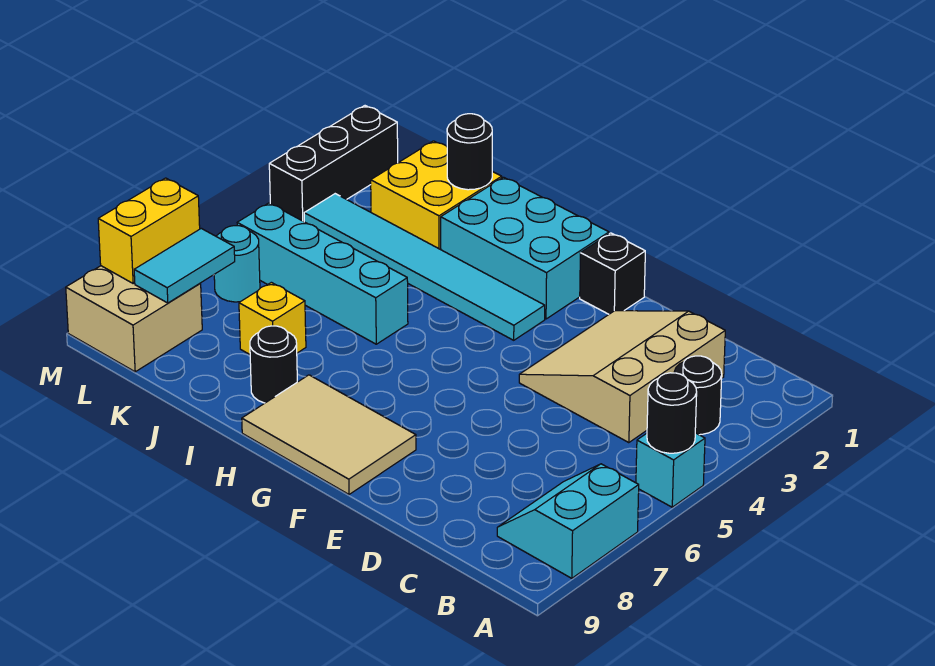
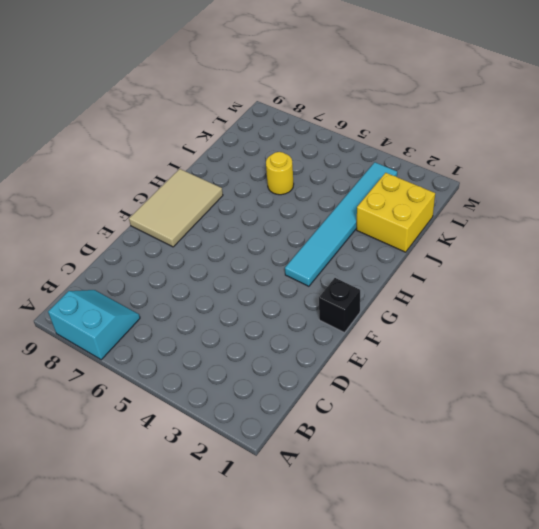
yellow 1x1 round brick [266,152,294,195] -> none
none -> cyan 1x1 brick [636,433,705,507]
none -> black 1x1 round brick [674,356,722,435]
none -> tan 3x3 slope [519,311,725,443]

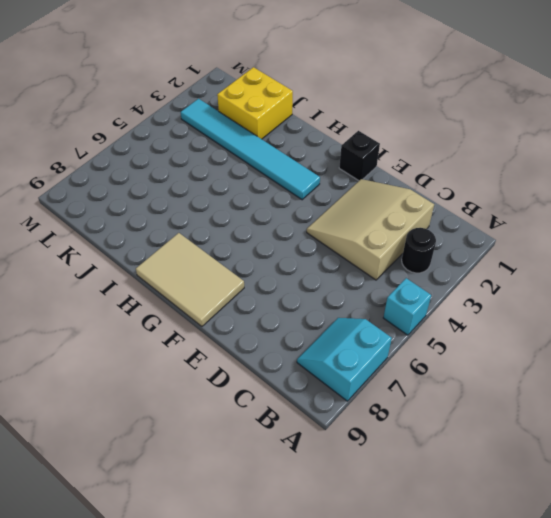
none -> cyan 2x3 brick [441,177,609,319]
none -> cyan 1x4 brick [237,203,408,344]
none -> black 1x1 round brick [250,326,297,403]

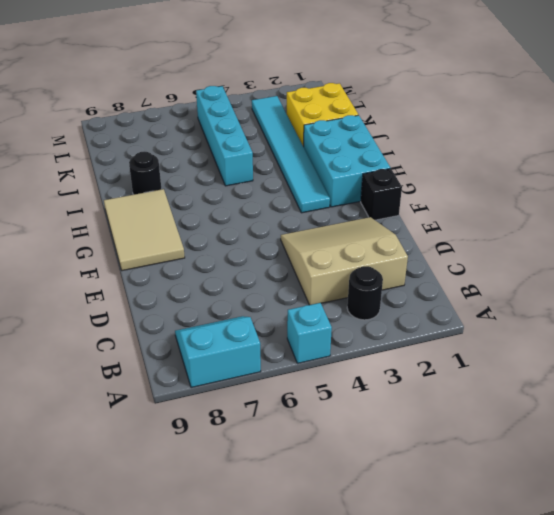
none -> yellow 1x1 brick [239,282,306,354]
none -> cyan 1x1 round brick [214,226,260,302]
none -> tan 2x2 brick [66,266,202,372]

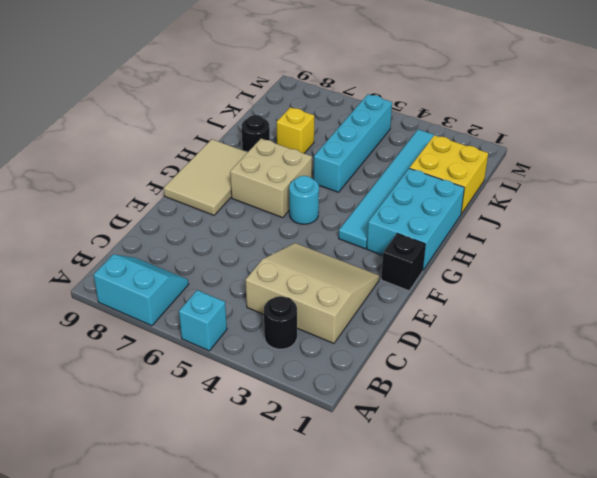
cyan 1x1 round brick [289,176,319,224] -> cyan 1x1 round brick moved to [214,226,260,302]
tan 2x2 brick [230,139,312,218] -> tan 2x2 brick moved to [66,266,202,372]
none -> black 1x3 brick [269,106,398,222]
none -> black 1x1 round brick [647,373,697,453]
none -> black 1x1 round brick [447,114,492,190]

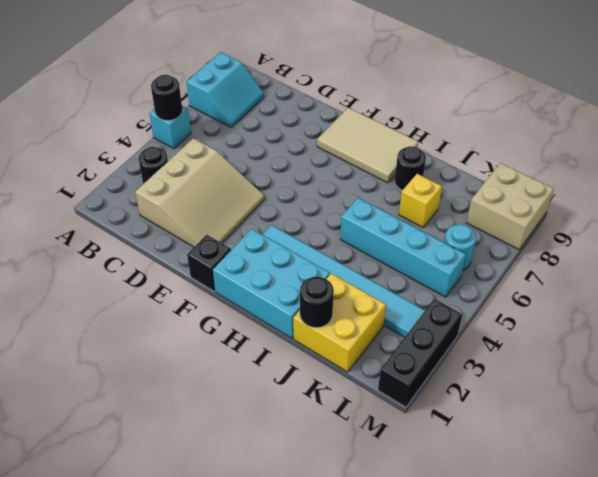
none -> cyan 1x2 tile [134,228,235,303]
none -> yellow 1x2 brick [98,178,200,283]

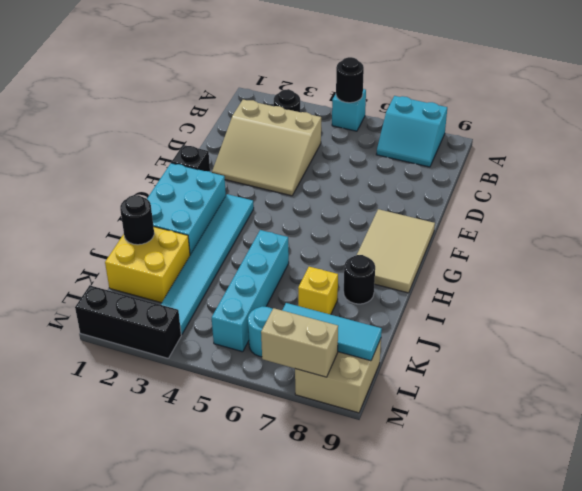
cyan 1x3 tile [282,303,382,361] -> cyan 1x2 tile [134,228,235,303]
tan 1x2 brick [261,308,338,377] -> yellow 1x2 brick [98,178,200,283]

